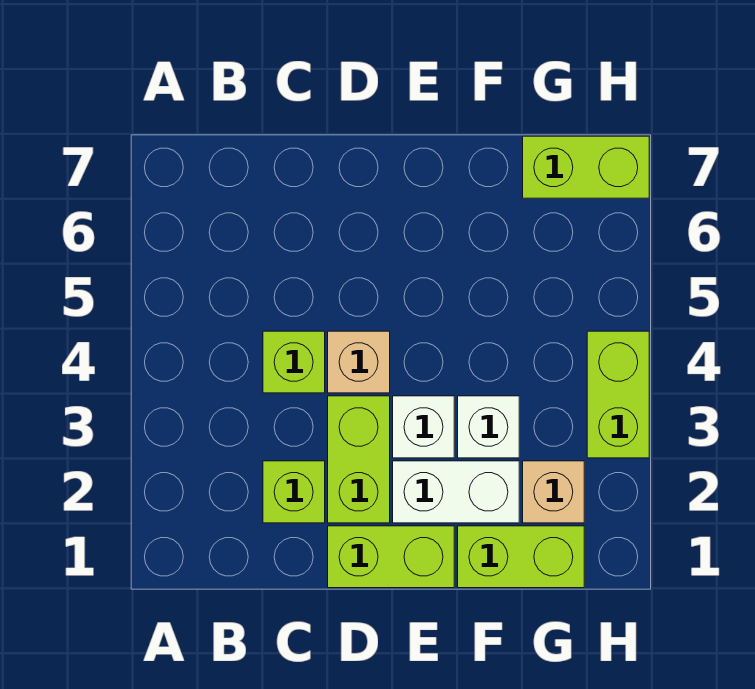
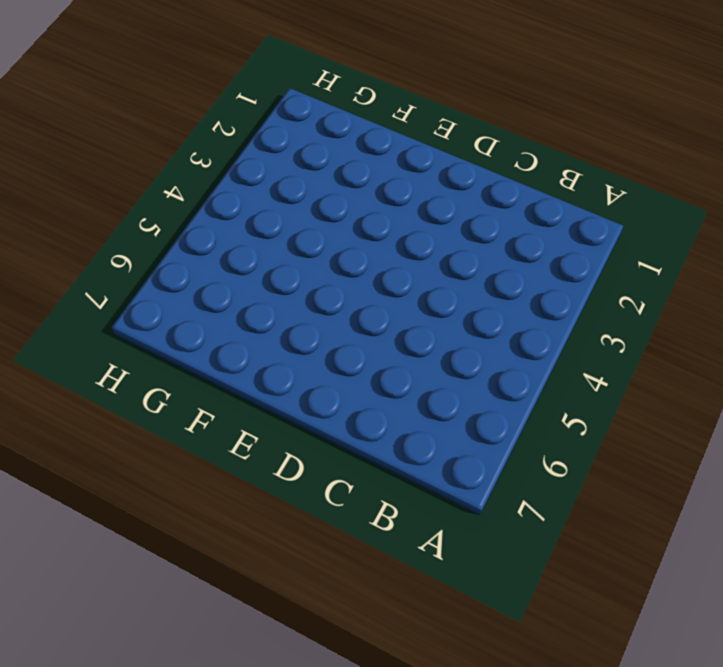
none -> lime 1x1 brick [263,461,325,523]
none -> lime 1x1 brick [263,331,325,393]
none -> lime 1x2 brick [328,526,454,588]

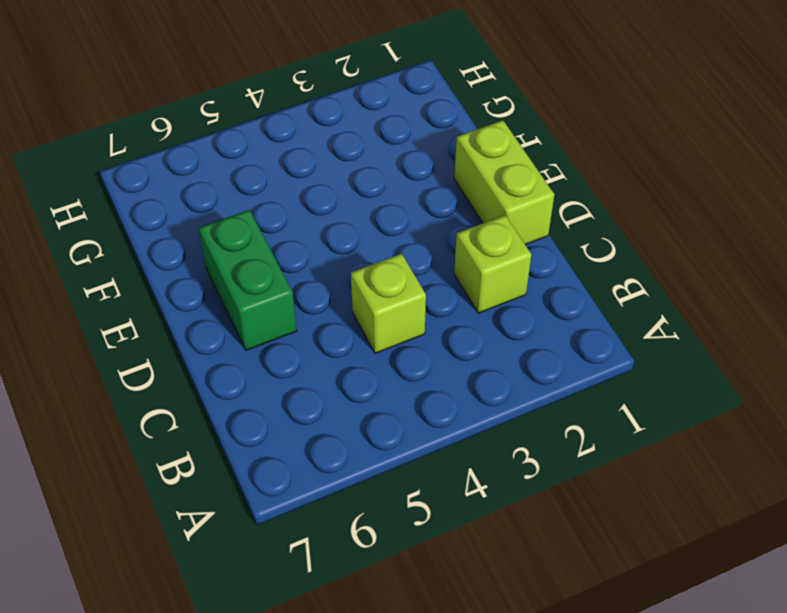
green 1x2 brick [199,210,297,350] -> none
none -> lime 1x2 brick [328,396,390,523]
none -> tan 1x1 brick [328,331,390,393]
none -> white 1x2 brick [393,461,519,523]

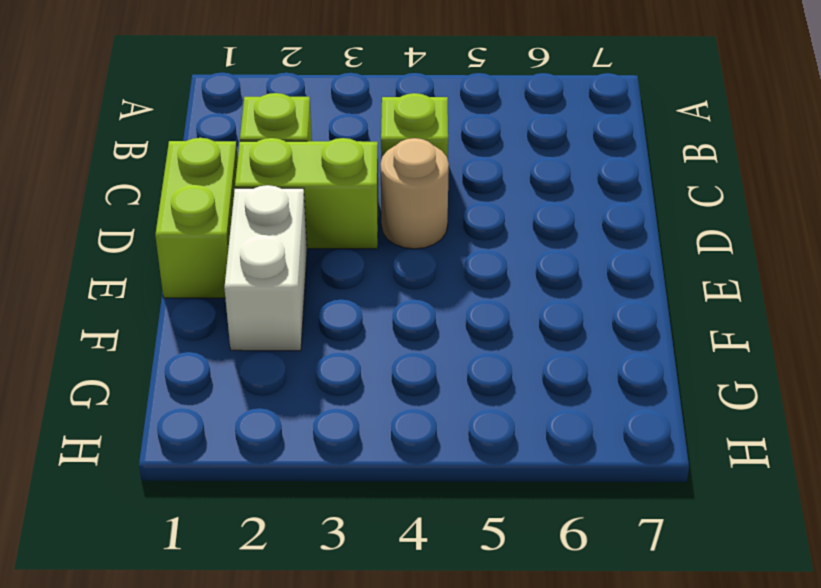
tan 1x1 round brick [381,138,449,249] -> tan 1x1 brick [328,331,390,393]
none -> white 1x1 brick [393,396,454,458]
none -> lime 1x2 brick [458,526,584,588]
none -> white 1x1 brick [458,396,519,458]

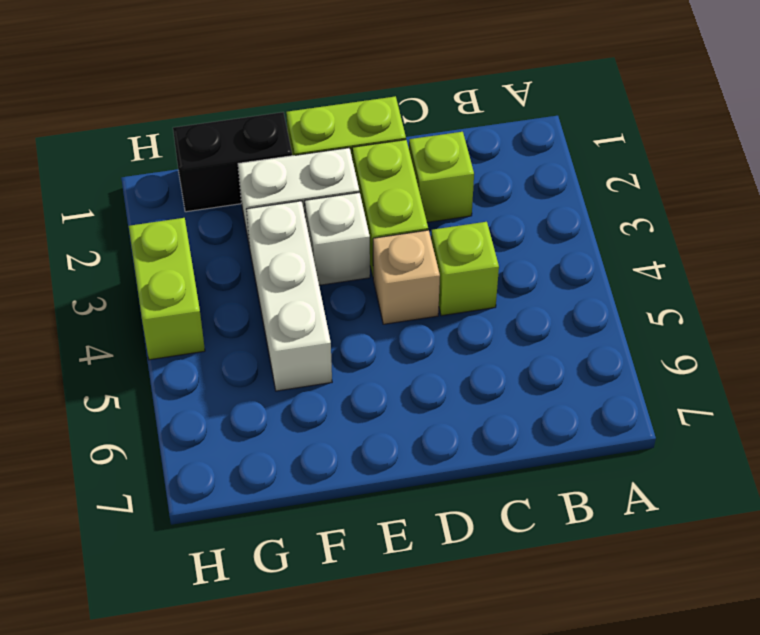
black 1x2 brick [173,112,292,212] -> lime 1x2 brick [458,526,584,588]
white 1x3 brick [246,201,332,391] -> white 1x1 brick [458,396,519,458]
none -> tan 1x1 brick [523,461,584,523]
none -> lime 1x2 brick [523,136,649,198]

